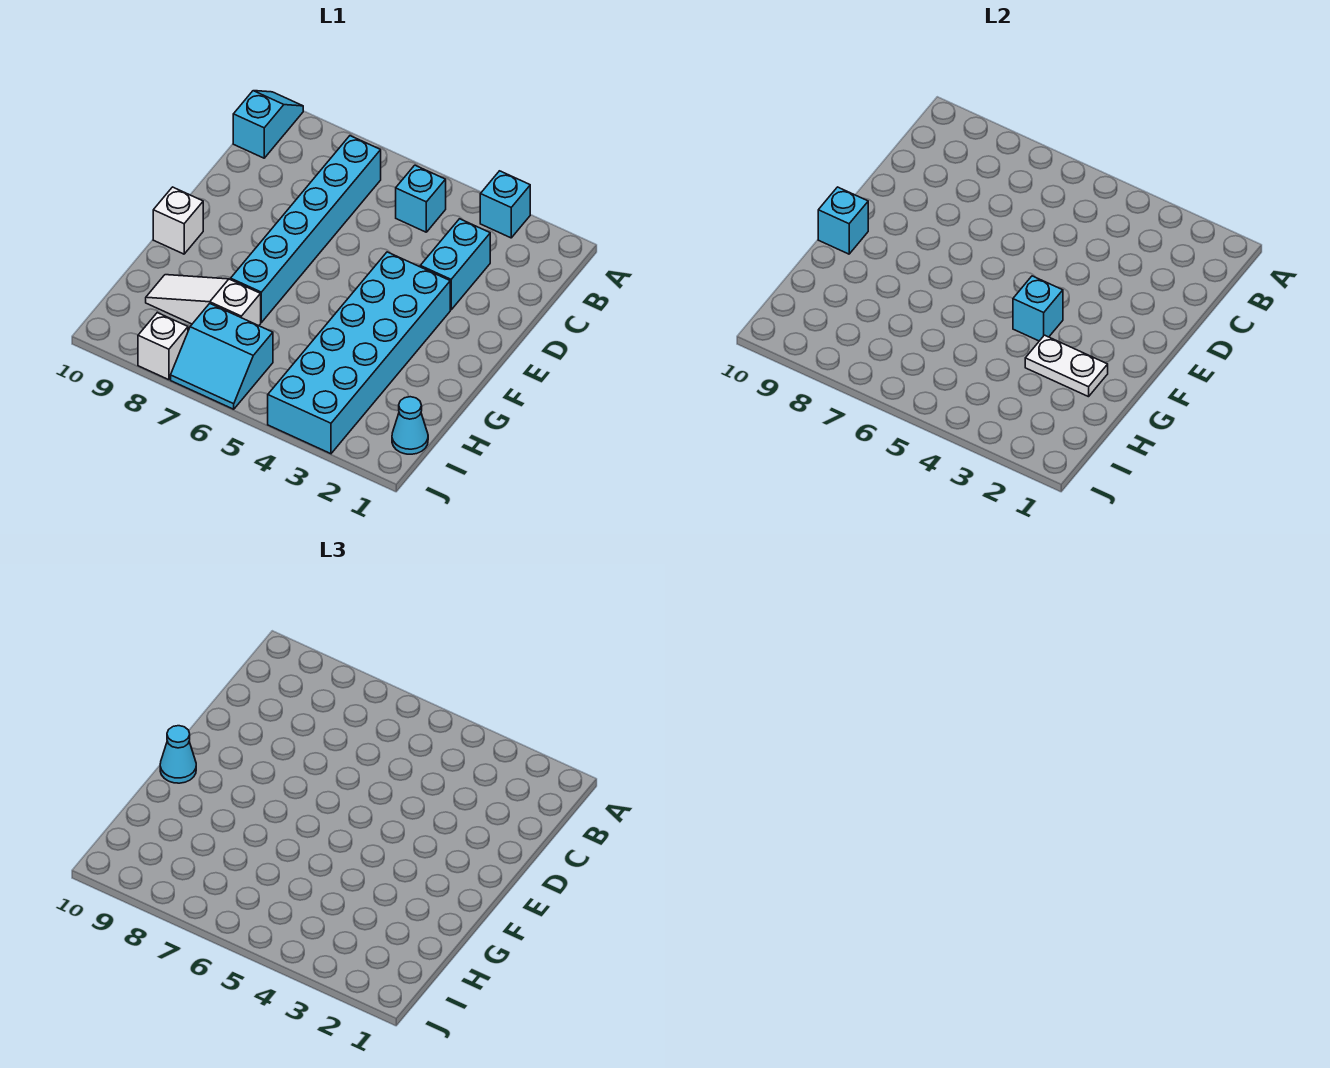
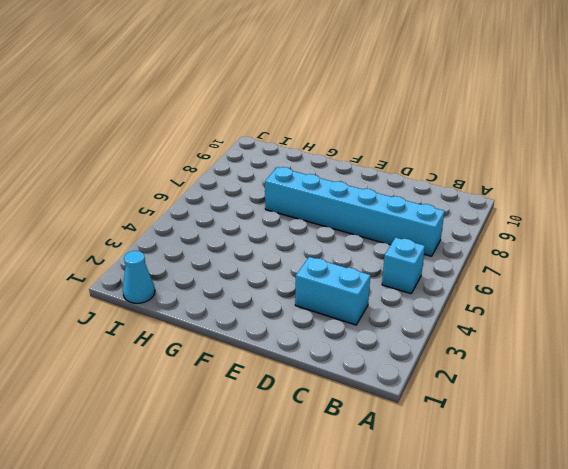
none -> cyan 1x1 brick [480,171,530,238]
none -> cyan 1x2 slope [233,91,303,158]
none -> cyan 2x6 brick [268,252,450,454]

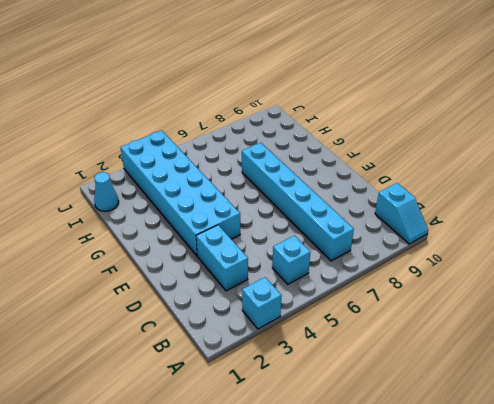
none -> white 1x1 brick [153,187,203,254]
none -> white 1x3 slope [146,275,261,326]
none -> cyan 2x2 slope [171,304,273,409]

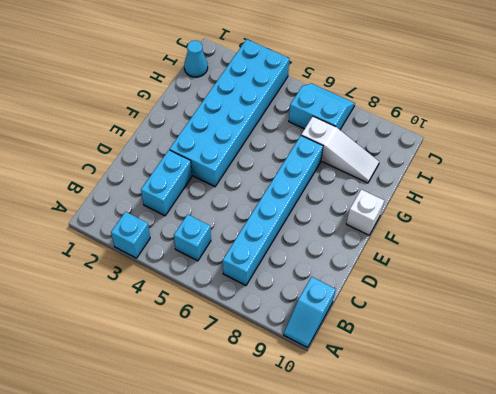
none -> white 1x1 brick [138,313,188,380]
none -> cyan 1x1 brick [1013,276,1063,341]
none -> cyan 1x1 brick [818,187,868,254]

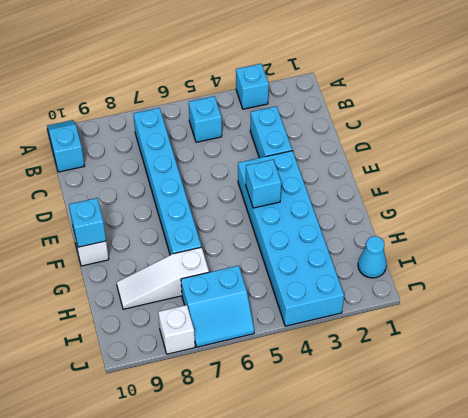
none -> white 1x2 plate [1025,335,1108,397]
none -> cyan 1x1 cone [160,726,196,783]

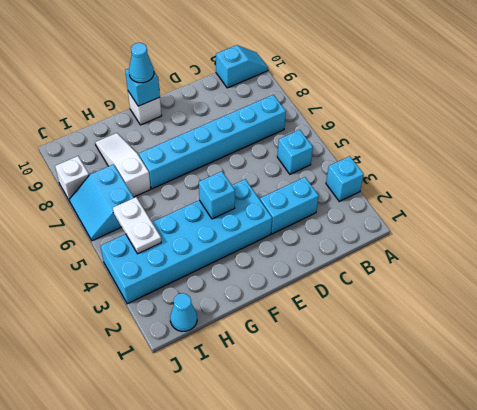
white 1x2 plate [113,197,161,254] -> white 1x2 plate moved to [1025,335,1108,397]

